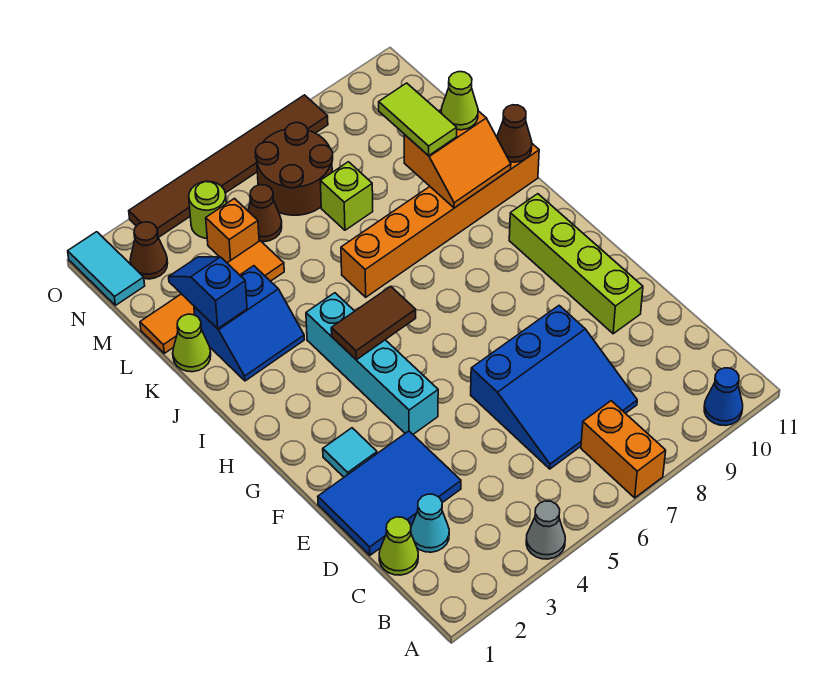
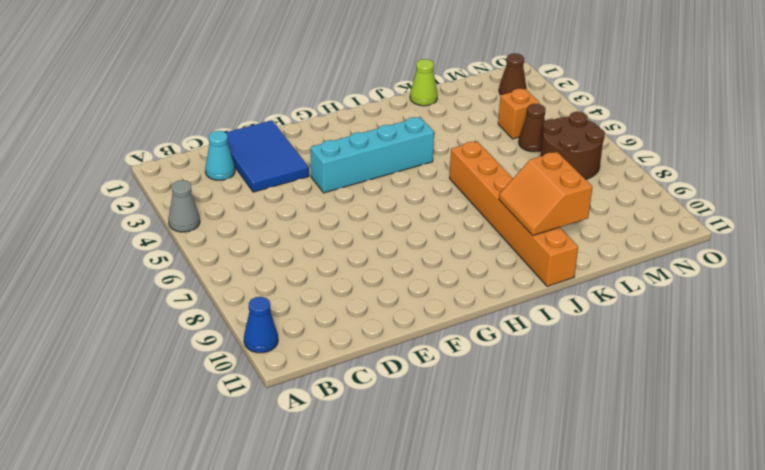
none -> orange 1x2 brick [581,401,666,498]
none -> lime 1x1 cone [379,517,418,575]
none -> blue 3x3 slope [471,306,637,469]

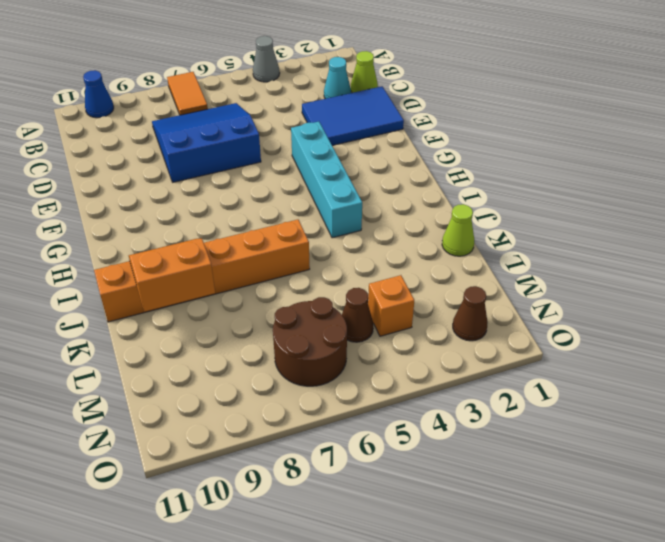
orange 1x2 tile [167,72,208,115] -> orange 1x2 brick [581,401,666,498]
none -> lime 1x4 brick [509,194,643,334]
none -> cyan 1x1 tile [323,428,377,477]
none -> blue 2x2 slope [194,266,304,381]

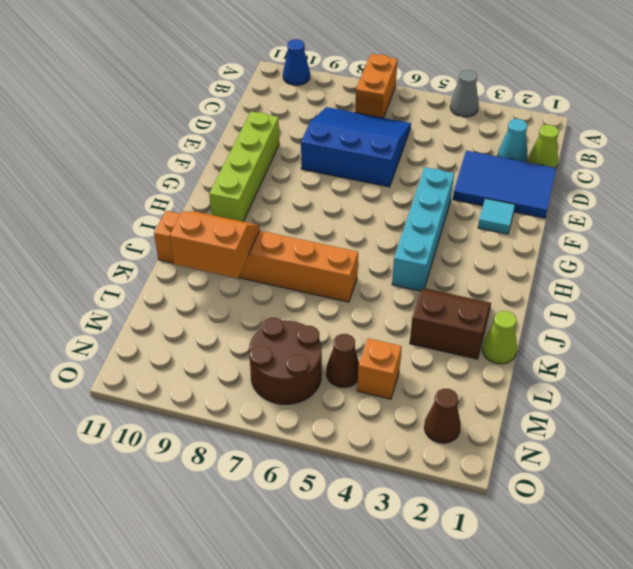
brown 2x2 slope [410,289,491,359] -> blue 2x2 slope [194,266,304,381]
none -> orange 1x4 tile [140,241,284,353]
none -> lime 1x1 brick [320,162,373,230]
none -> cyan 1x2 tile [68,232,145,305]

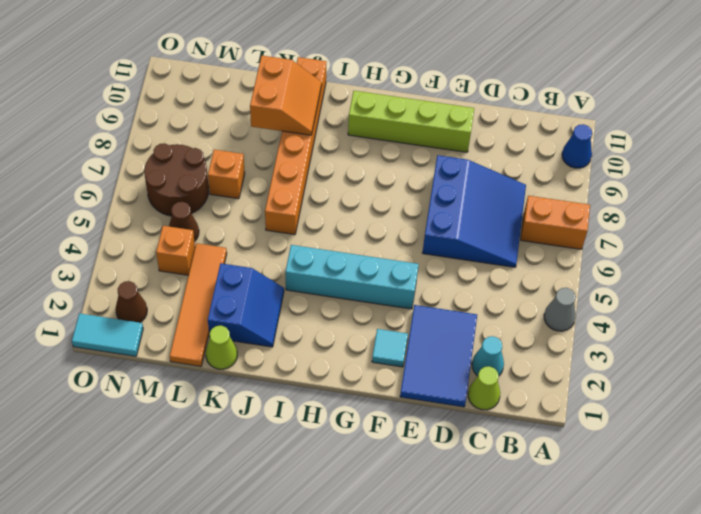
orange 1x1 brick [208,150,245,199] -> lime 1x1 brick [320,162,373,230]
none -> lime 1x1 round brick [189,181,226,238]
none -> brown 1x6 tile [129,95,328,237]
none -> brown 1x2 tile [331,286,416,360]

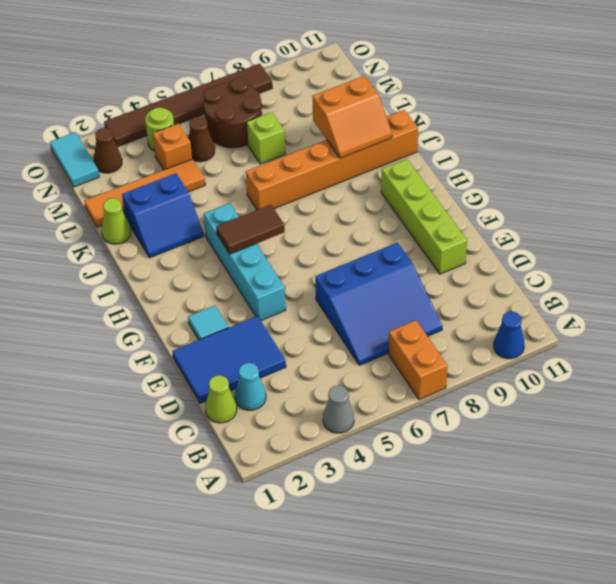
none -> brown 1x1 cone [497,105,532,162]
none -> blue 1x2 slope [169,257,247,329]
none -> lime 1x2 tile [379,83,457,156]

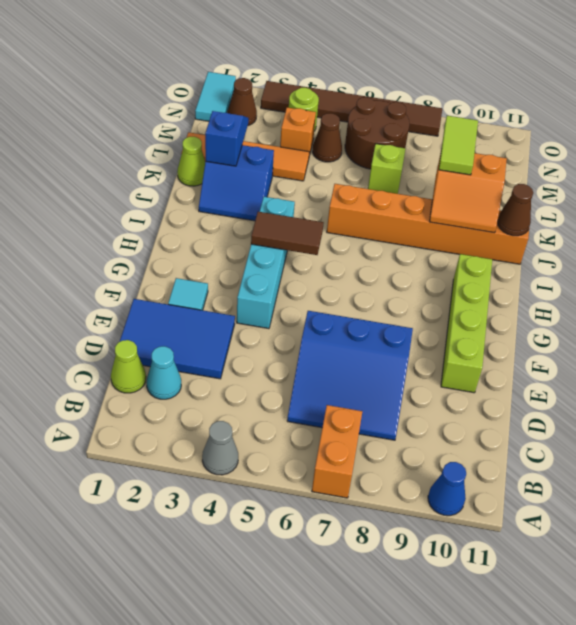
none -> lime 1x1 cone [441,72,478,130]

